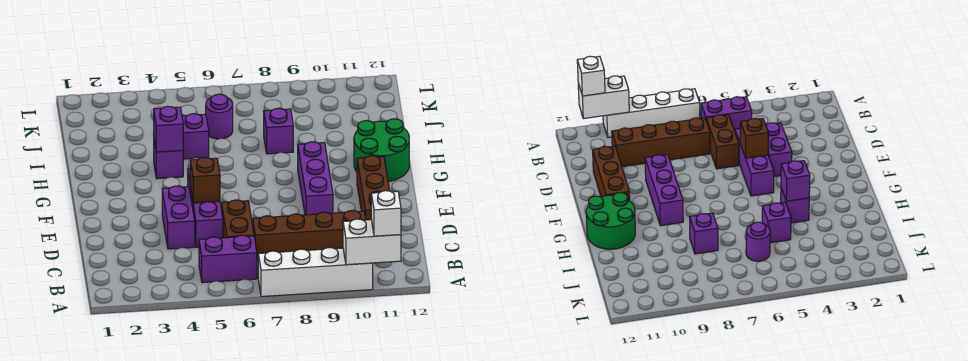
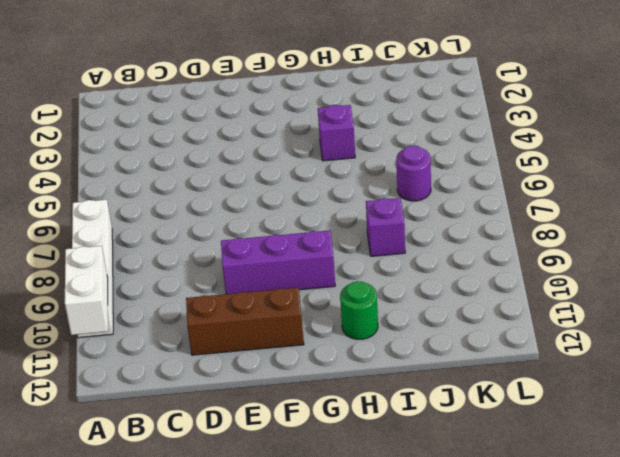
green 1x1 round brick [340,281,378,339] -> green 2x2 round brick [354,119,409,182]
none -> purple 1x2 brick [199,235,257,283]
none -> brown 1x2 brick [222,200,254,238]
none -> brown 1x4 brick [253,211,366,261]

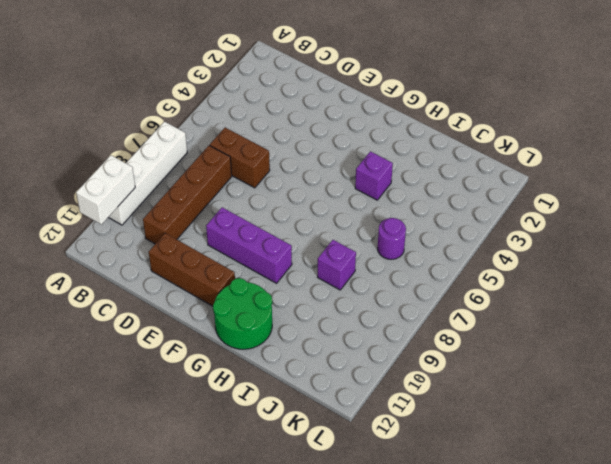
none -> purple 1x2 brick [199,235,257,283]
none -> purple 1x2 brick [162,186,195,249]
none -> purple 1x3 brick [188,169,223,247]

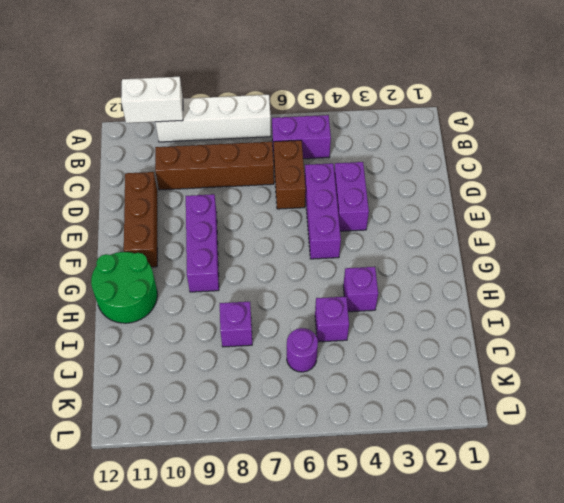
none -> brown 1x1 brick [190,158,220,203]
none -> purple 1x1 brick [154,106,183,152]
none -> white 1x1 brick [371,191,401,236]

